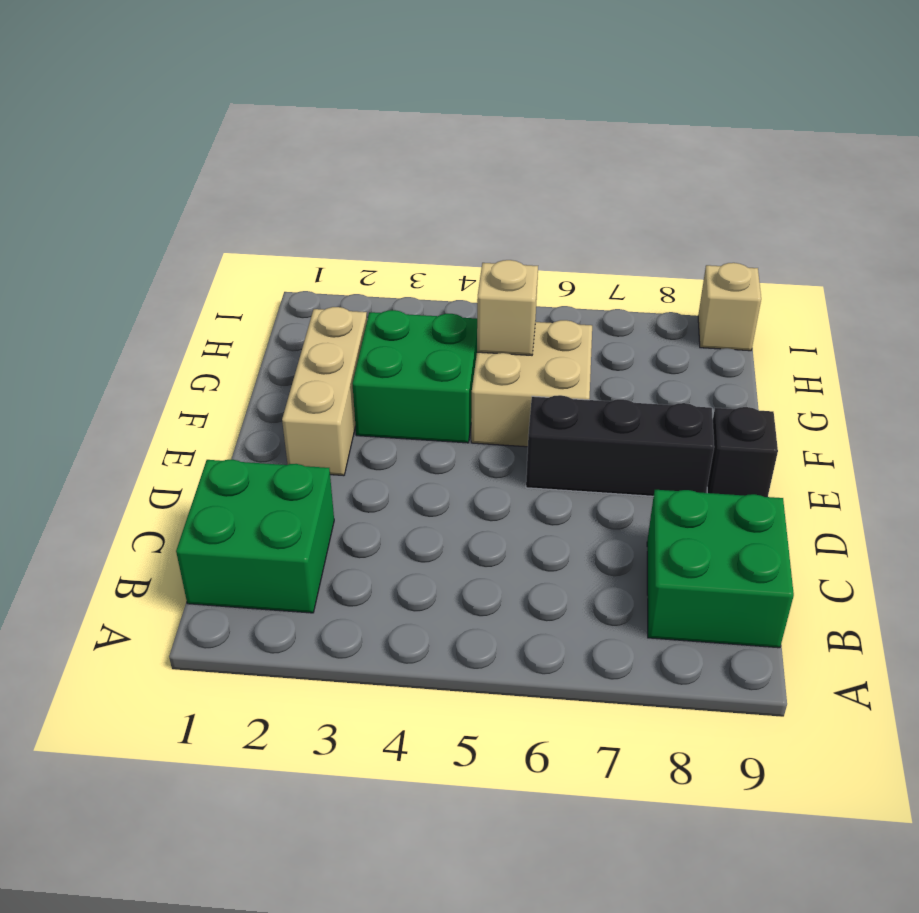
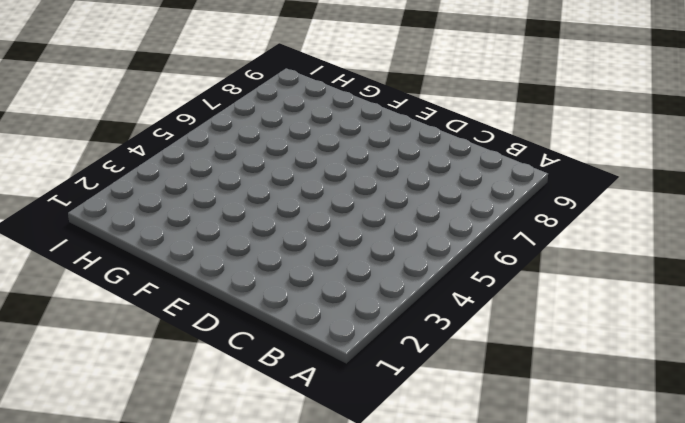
none -> green 2x2 brick [176,460,334,613]
none -> green 2x2 brick [647,490,794,648]

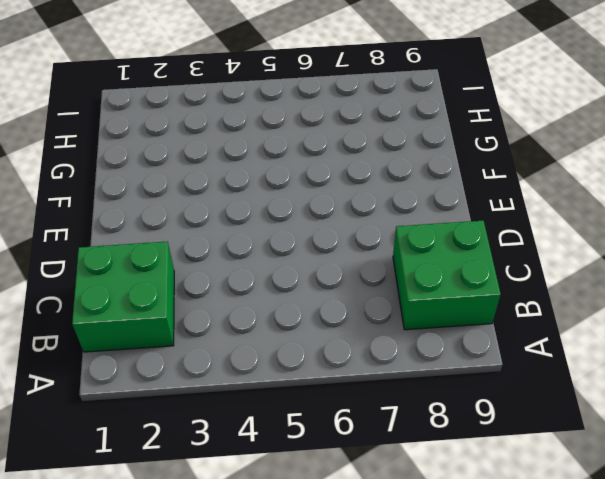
none -> tan 1x3 brick [282,307,367,476]
none -> black 1x3 brick [526,395,714,496]

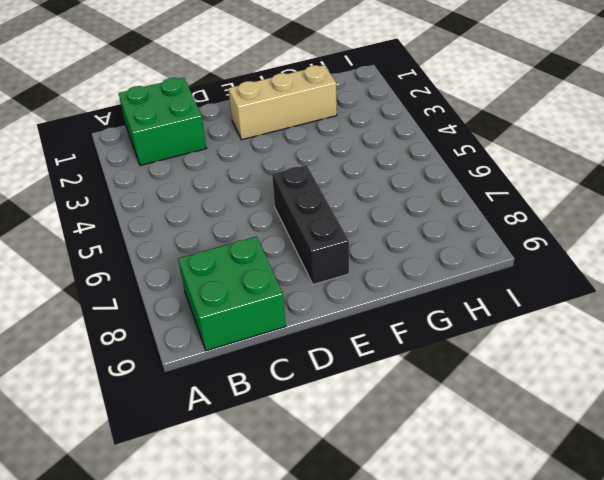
none -> black 1x1 brick [707,407,778,497]
none -> green 2x2 brick [352,310,477,443]

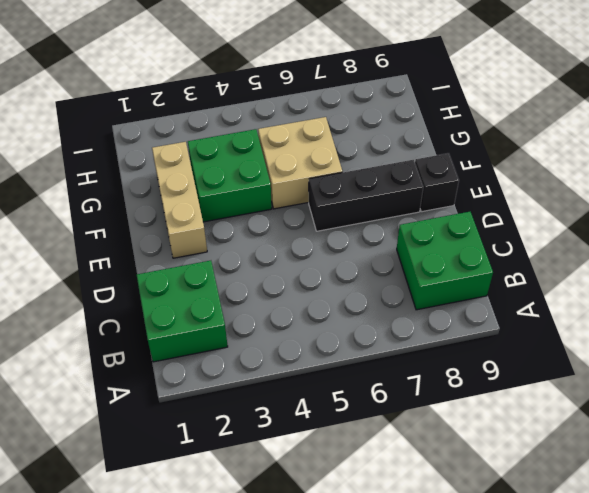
none -> tan 1x1 brick [698,263,761,351]
none -> tan 1x1 brick [477,260,538,355]

